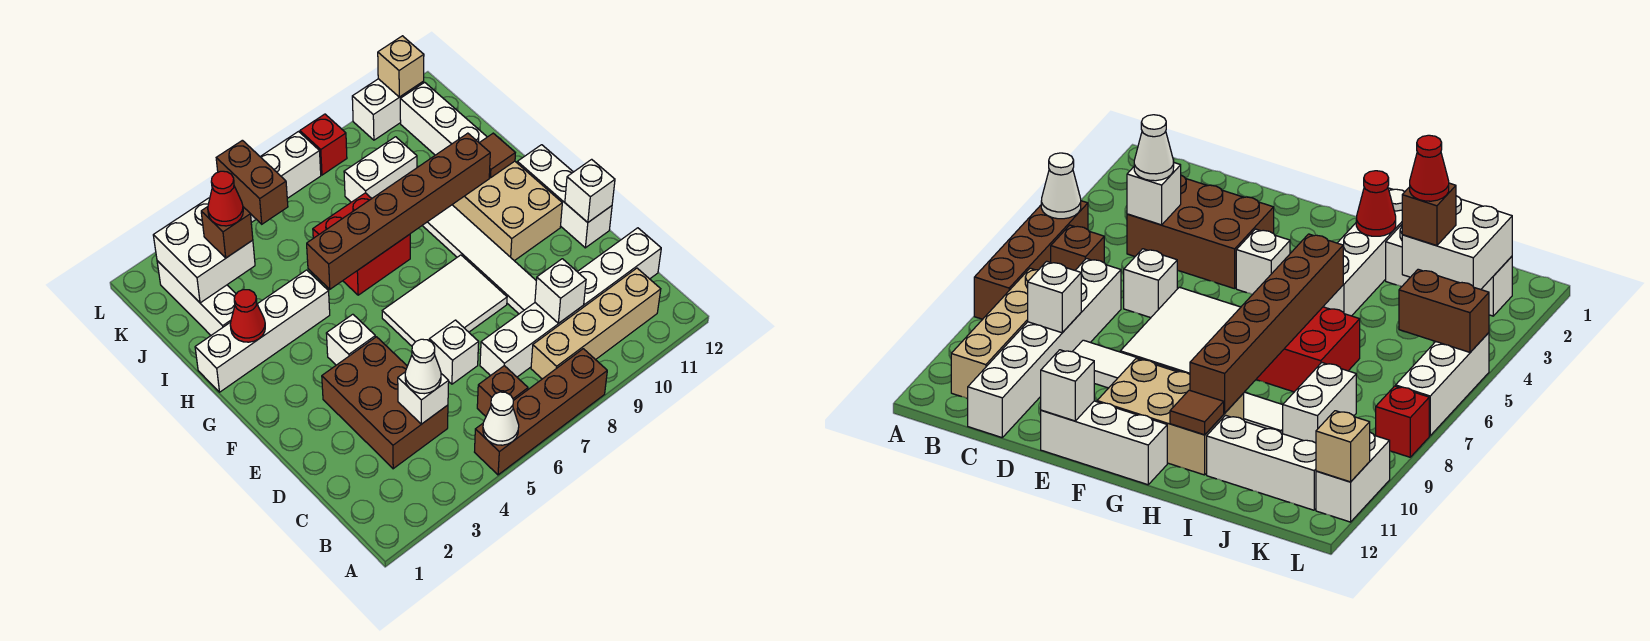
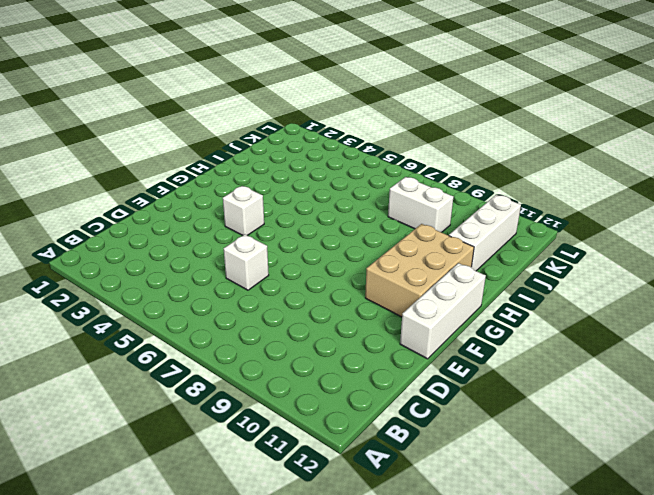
none -> brown 1x4 brick [475,349,607,475]
none -> brown 1x1 brick [477,366,528,416]
none -> tan 1x4 brick [531,268,661,379]
none -> brown 2x3 brick [322,337,448,469]

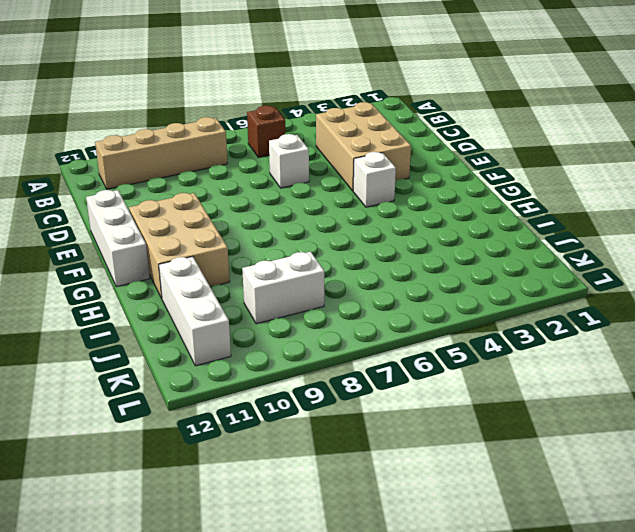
tan 2x3 brick [316,102,411,191] -> brown 2x3 brick [322,337,448,469]
none -> brown 1x4 brick [475,349,607,475]
none -> white 1x6 brick [480,228,661,377]
none -> white 1x6 tile [422,205,536,314]
none -> white 2x3 tile [382,255,507,346]

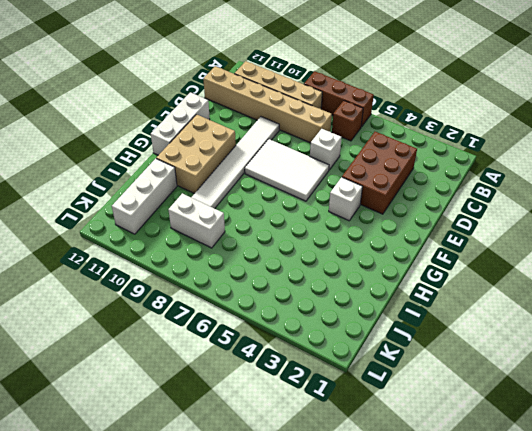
brown 1x3 brick [304,71,374,127] -> brown 1x4 brick [475,349,607,475]
tan 1x6 brick [203,66,332,143] -> white 1x6 brick [480,228,661,377]
none -> white 1x4 brick [195,270,330,392]
none -> red 2x2 brick [313,193,410,295]
none -> white 1x3 brick [157,261,236,335]
none -> white 1x3 brick [251,132,321,223]

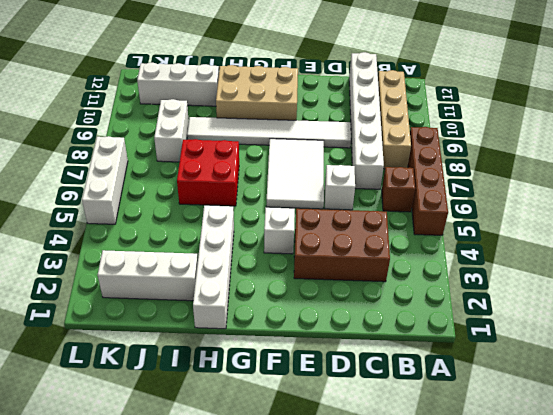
none -> white 1x3 brick [517,145,612,248]
none -> red 1x1 brick [300,114,347,175]
none -> white 1x2 brick [352,79,424,140]
none -> white 1x1 cone [483,392,519,445]

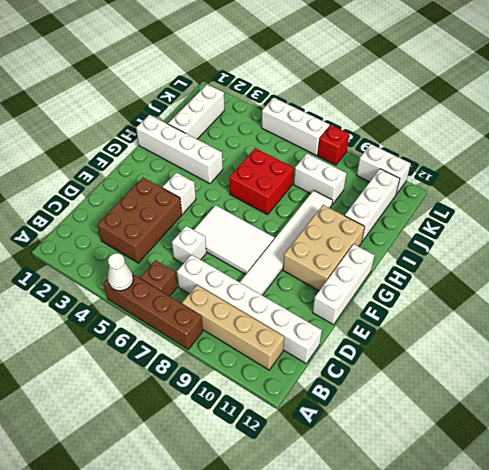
none -> white 1x1 brick [398,372,449,424]
none -> white 1x1 brick [535,259,586,324]
none -> white 1x1 brick [565,159,615,222]
none -> red 1x1 cone [230,290,265,342]

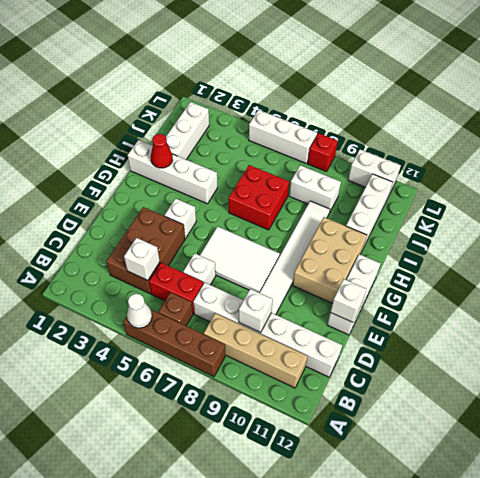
red 1x2 brick [149,263,204,314] -> none
none -> brown 1x6 brick [307,133,490,289]
none -> brown 1x1 tile [480,133,515,178]
none -> white 2x2 brick [153,198,255,303]
none -> brown 1x2 brick [216,140,288,224]

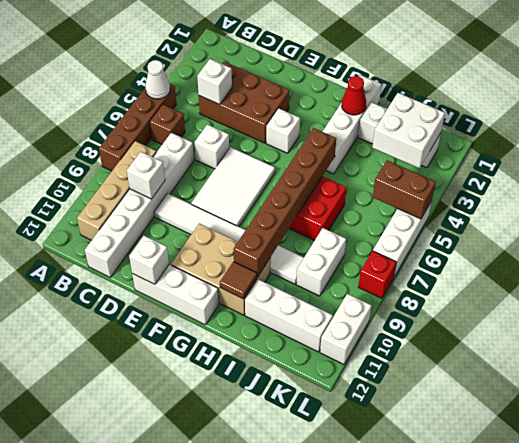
none -> tan 1x1 brick [378,36,424,97]
none -> white 1x1 cone [405,339,441,394]
none -> brown 1x1 brick [201,207,253,258]
none -> red 1x1 cone [208,171,243,226]

